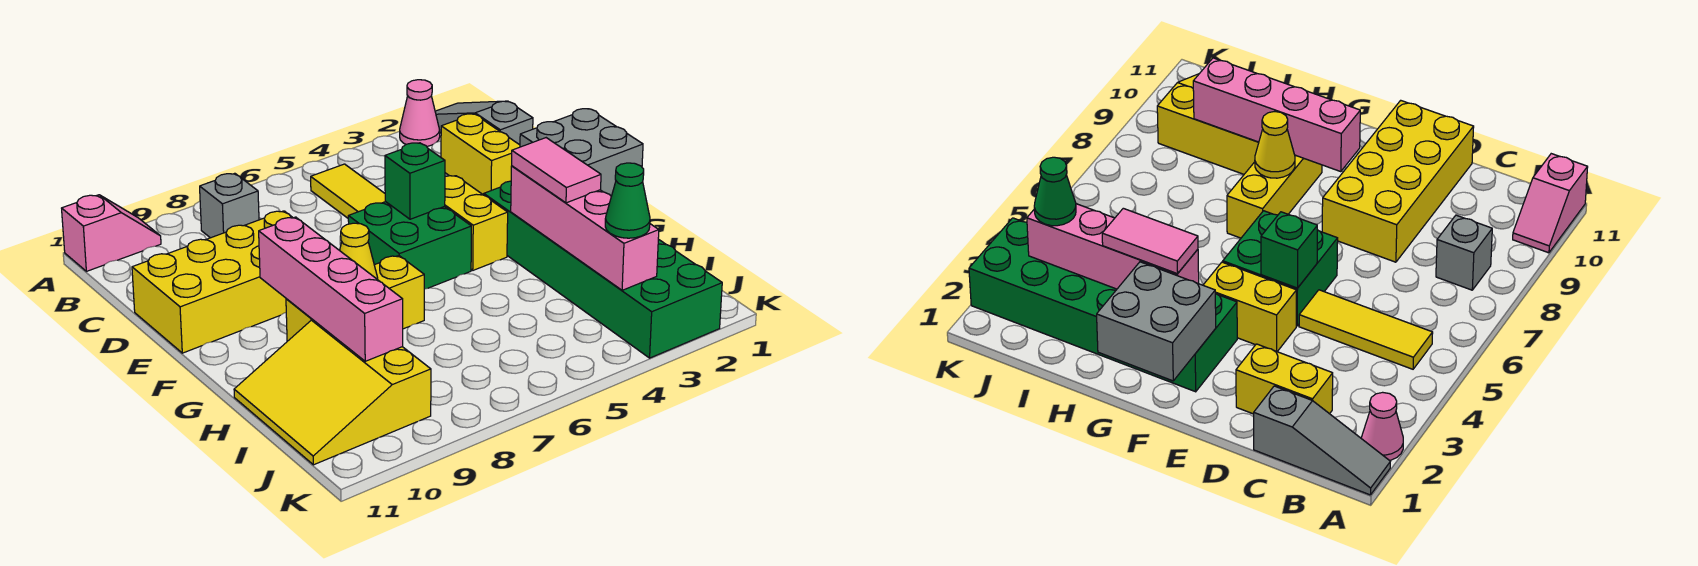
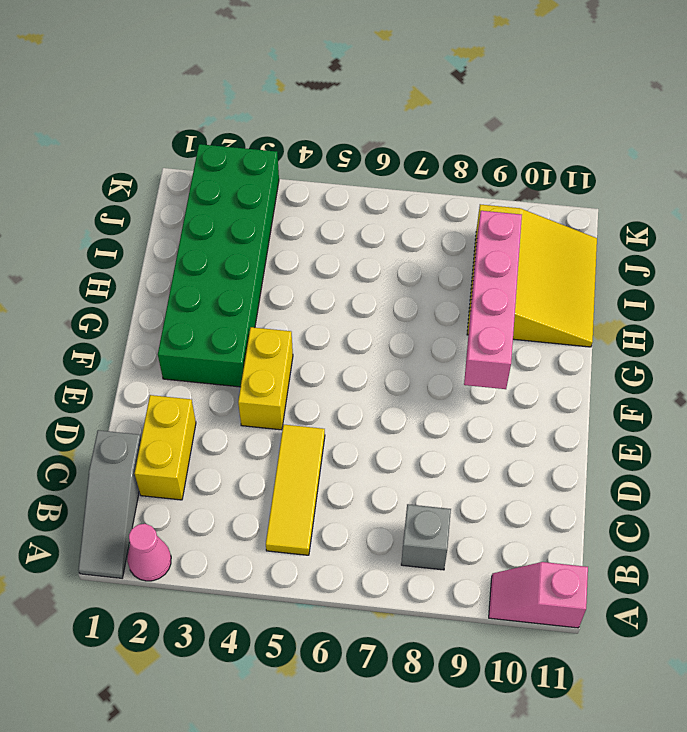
none -> yellow 2x4 brick [132,211,293,353]
none -> green 2x2 brick [348,202,471,289]
none -> yellow 1x3 brick [286,255,424,341]

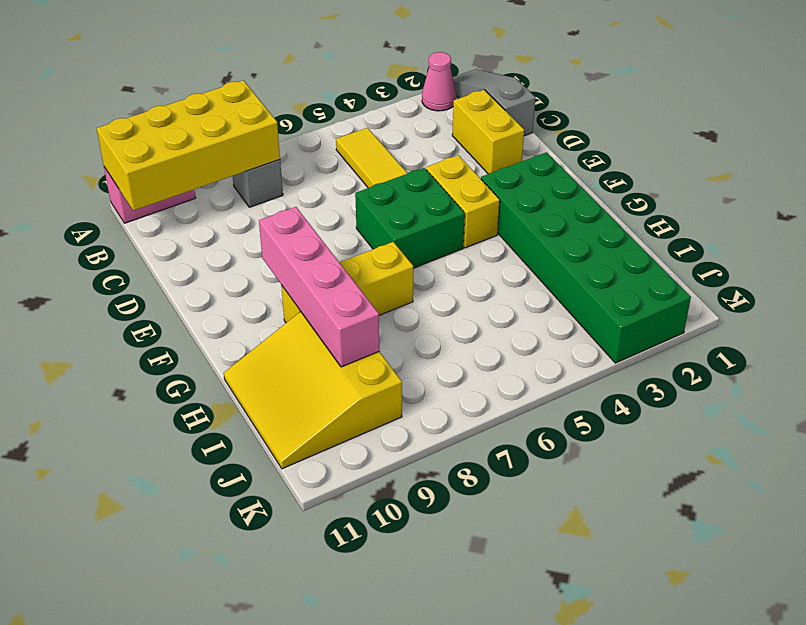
yellow 2x4 brick [97,80,280,211] -> yellow 2x4 brick moved to [132,211,293,353]
none -> green 1x1 brick [385,143,445,219]
none -> grey 2x2 brick [520,109,643,196]
none -> pink 1x4 brick [511,166,659,290]

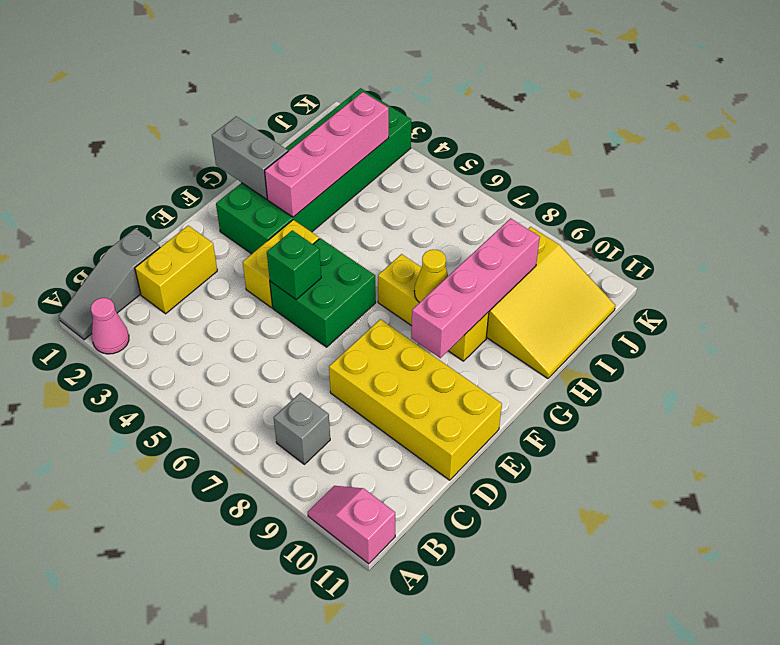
grey 1x2 brick [212,116,288,199] -> grey 2x2 brick [520,109,643,196]
none -> yellow 1x3 tile [311,164,386,218]
none -> pink 1x2 tile [512,138,601,203]
none -> green 1x1 cone [605,163,650,238]

